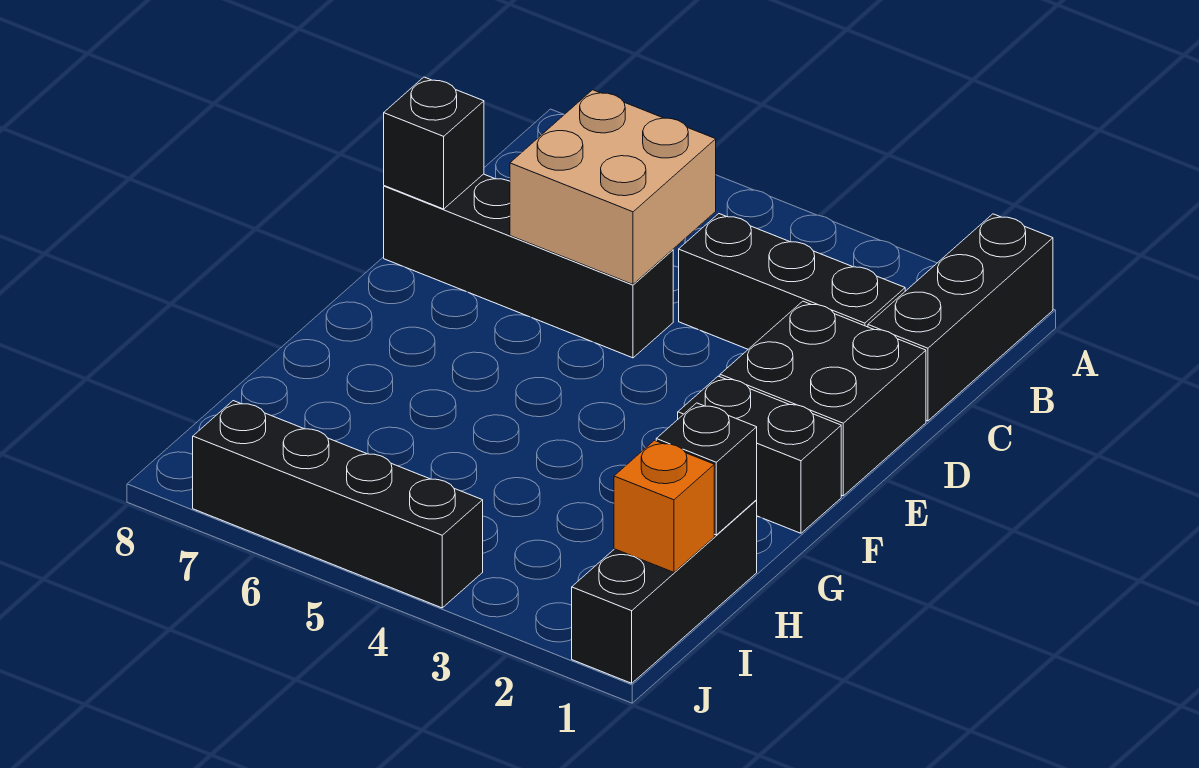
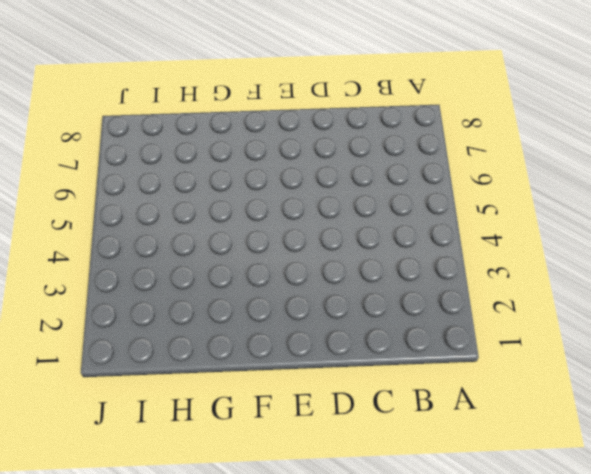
none -> black 1x3 brick [868,214,1053,421]
none -> black 1x3 brick [679,214,905,349]

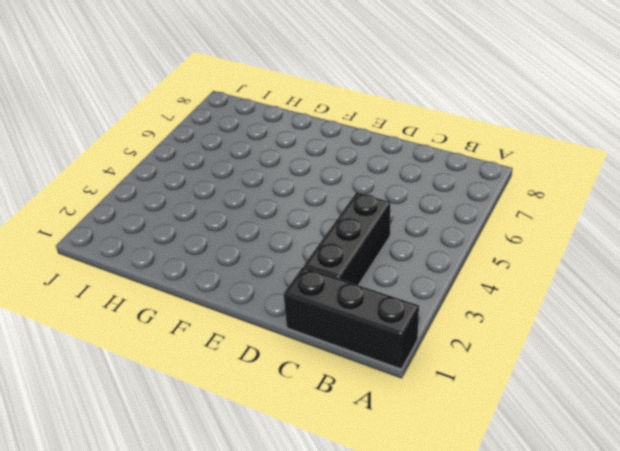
none -> black 2x2 brick [720,301,926,496]
none -> black 1x4 brick [384,174,673,358]

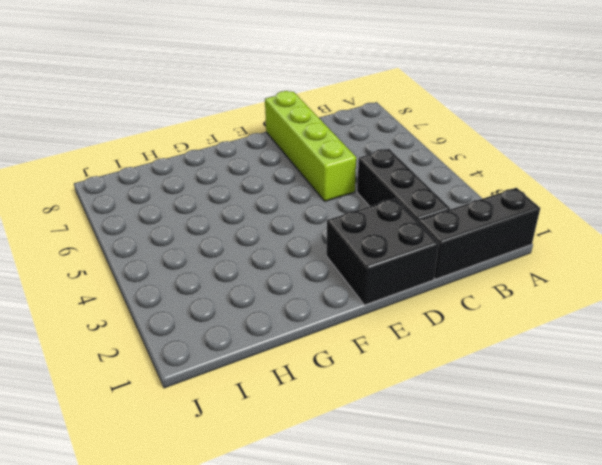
lime 1x4 brick [265,91,356,201] -> black 1x4 brick [384,174,673,358]
none -> black 1x2 brick [678,376,841,533]
none -> black 1x3 brick [572,500,757,683]

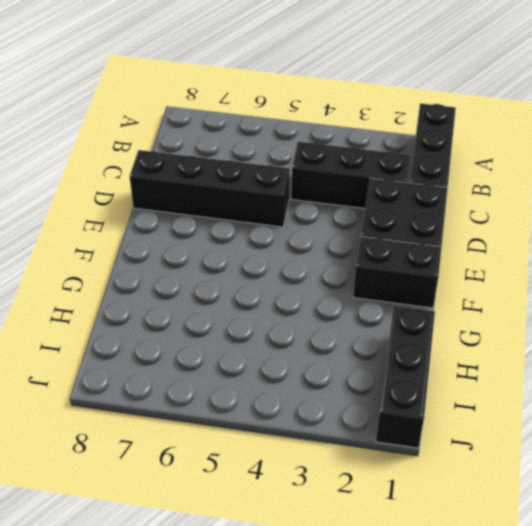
none -> black 1x4 brick [193,401,483,608]
none -> tan 2x2 brick [510,90,716,284]

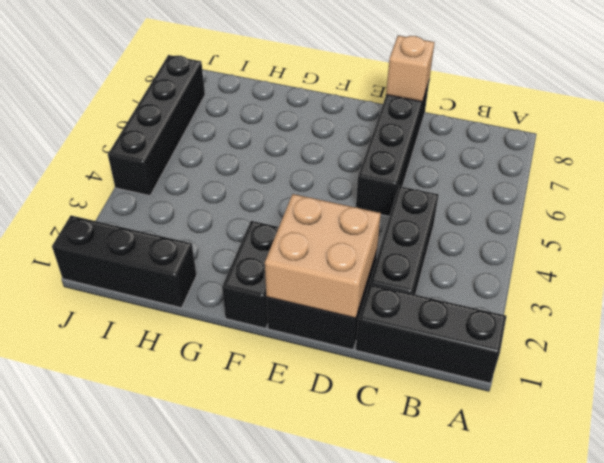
tan 2x2 brick [265,194,381,318] -> tan 2x2 brick moved to [510,90,716,284]
tan 1x1 brick [386,36,435,102] -> black 1x1 brick [384,77,484,209]
none -> black 1x1 brick [656,403,757,535]
none -> orange 1x1 brick [614,440,714,572]

